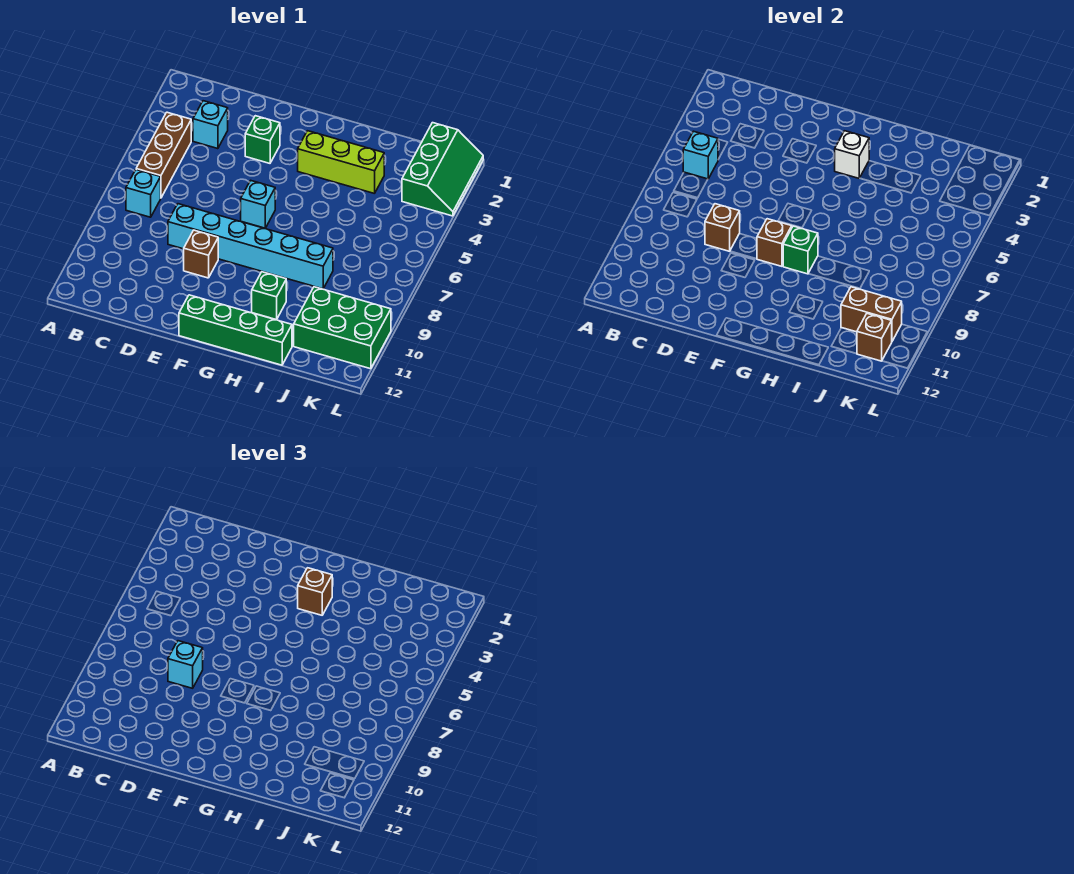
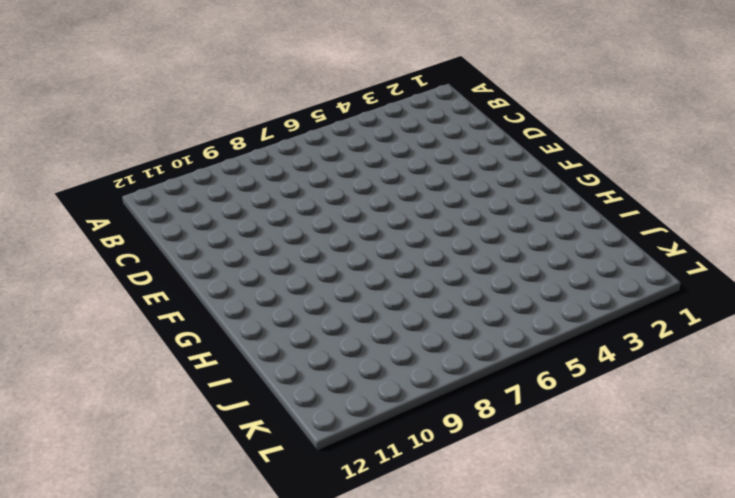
none -> brown 1x3 brick [136,112,191,198]
none -> cyan 1x1 brick [126,170,161,217]
none -> cyan 1x1 brick [193,101,228,149]

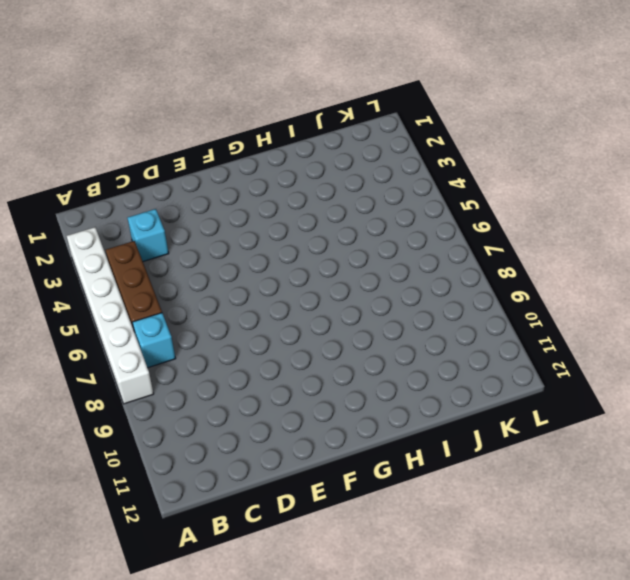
white 1x6 brick [67,227,154,404] -> none
none -> cyan 1x6 brick [168,204,333,289]
none -> green 1x1 brick [245,116,280,163]
none -> brown 1x1 brick [184,230,218,278]

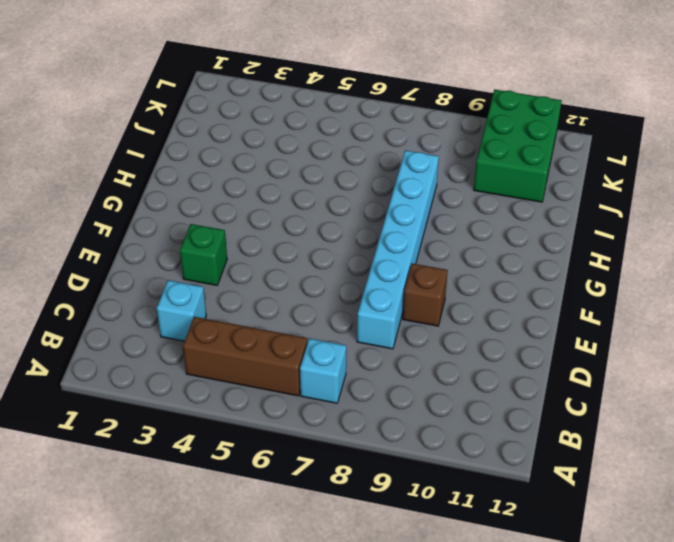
none -> cyan 1x1 brick [241,180,275,228]
none -> green 1x4 brick [179,295,292,365]
none -> lime 1x3 brick [298,131,384,194]

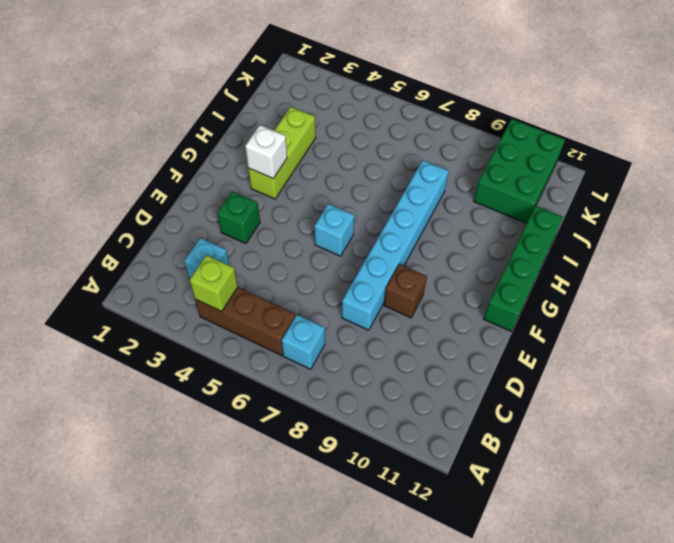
lime 1x1 brick [190,255,238,311] -> none
none -> green 1x1 brick [252,272,286,320]
none -> green 2x3 slope [402,123,483,216]
none -> cyan 1x1 brick [683,131,718,179]

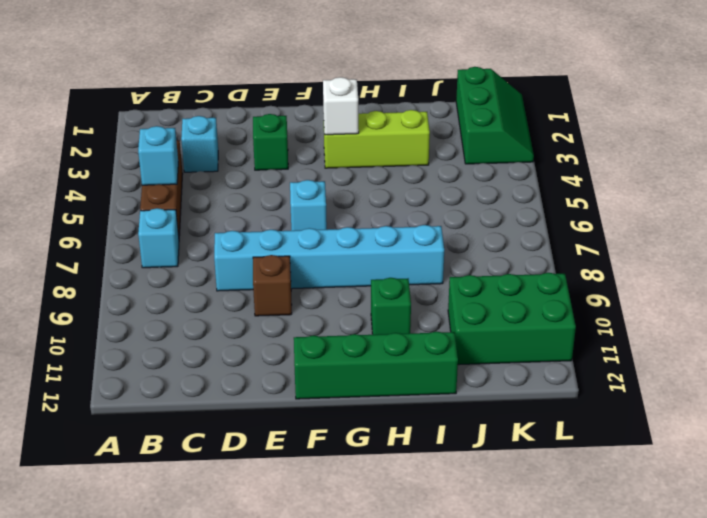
none -> brown 1x1 brick [705,204,740,251]
none -> brown 1x1 brick [757,219,792,266]
none -> green 1x1 brick [783,226,818,274]

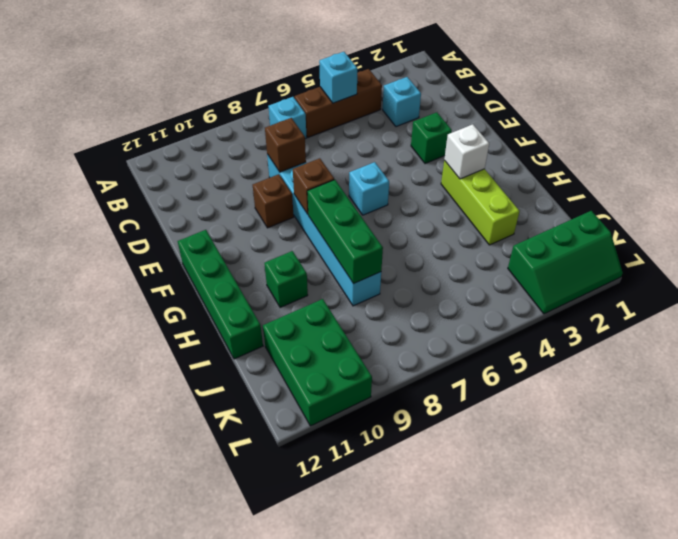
green 1x3 brick [307,180,383,284] -> green 1x1 brick [783,226,818,274]
none -> brown 1x2 brick [841,287,902,341]
none -> brown 1x1 brick [857,314,892,361]
none -> cyan 1x1 brick [168,641,203,688]

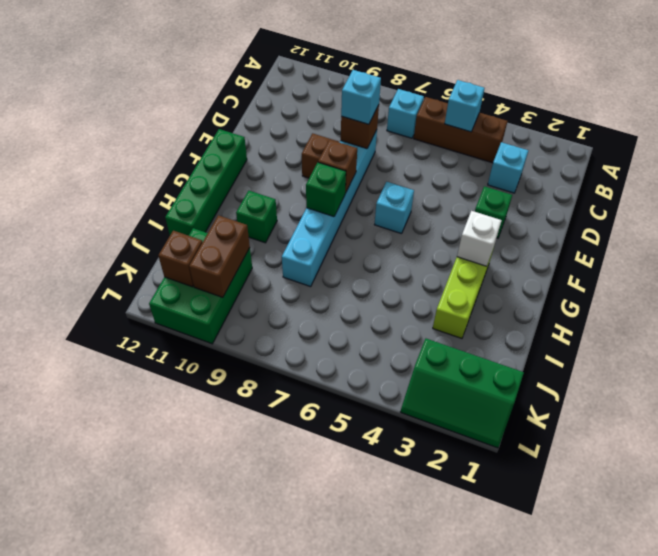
none -> brown 1x1 brick [298,568,332,615]

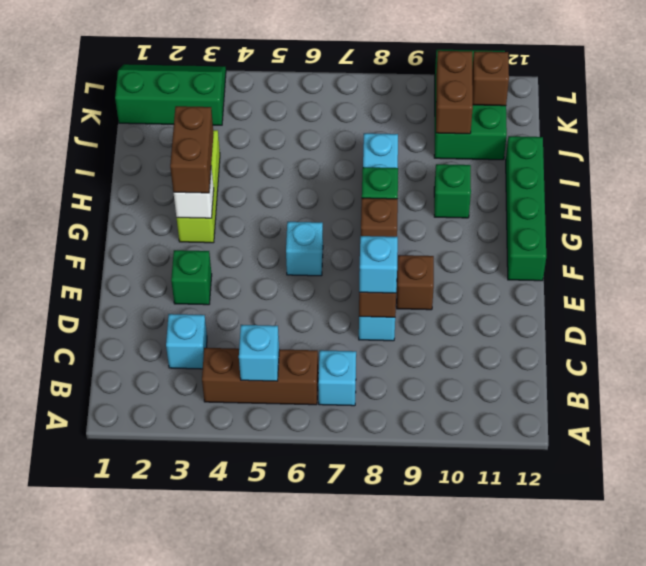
brown 1x2 brick [170,106,214,193] -> brown 1x1 brick [298,568,332,615]

